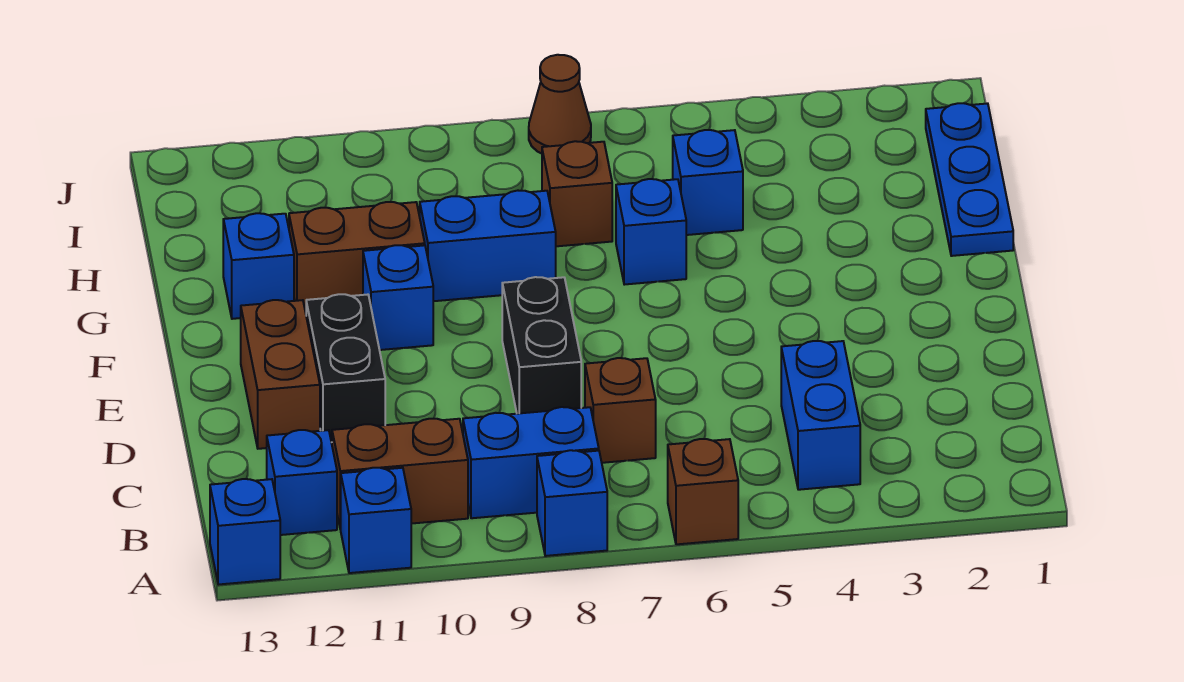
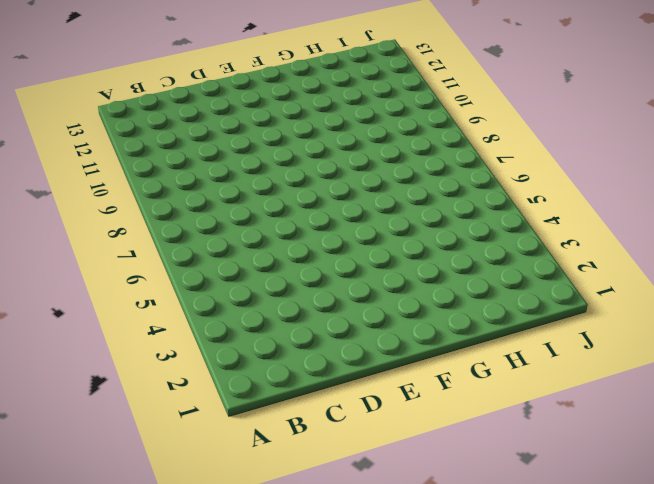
none -> brown 1x1 brick [668,439,738,544]
none -> blue 1x1 brick [537,450,607,556]
none -> blue 1x1 brick [341,468,411,573]

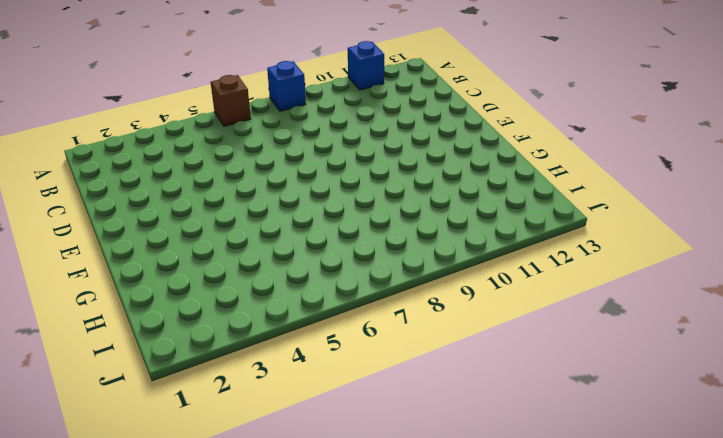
none -> blue 1x1 brick [210,479,280,585]
none -> blue 1x2 brick [781,341,860,490]
none -> blue 1x2 brick [463,407,599,518]

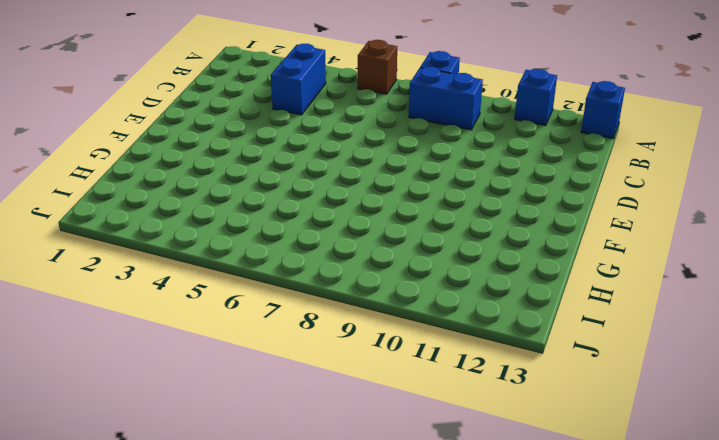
none -> brown 1x2 brick [332,419,468,529]
none -> blue 1x1 brick [267,430,337,535]
none -> brown 1x1 brick [585,358,656,463]

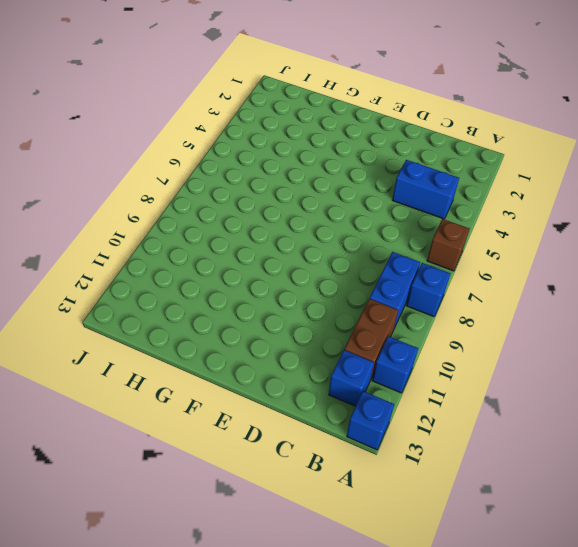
none -> brown 1x1 brick [585,358,656,463]
none -> black 1x2 brick [502,277,581,414]
none -> black 1x2 brick [306,294,385,442]

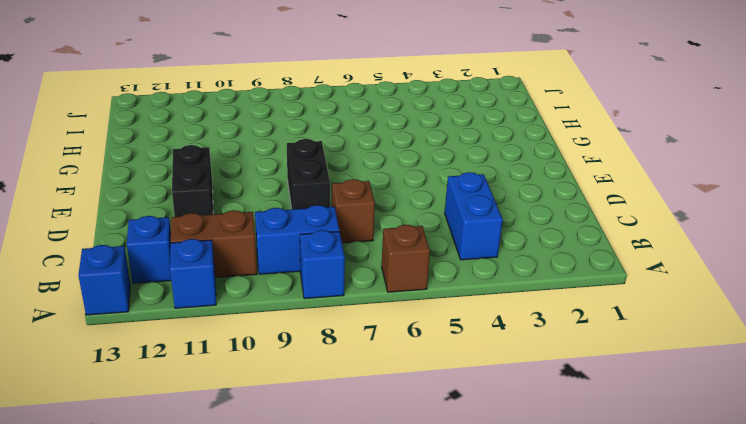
none -> brown 1x2 brick [241,300,320,449]
none -> blue 1x1 brick [363,245,433,350]
none -> blue 1x3 plate [926,103,1013,256]

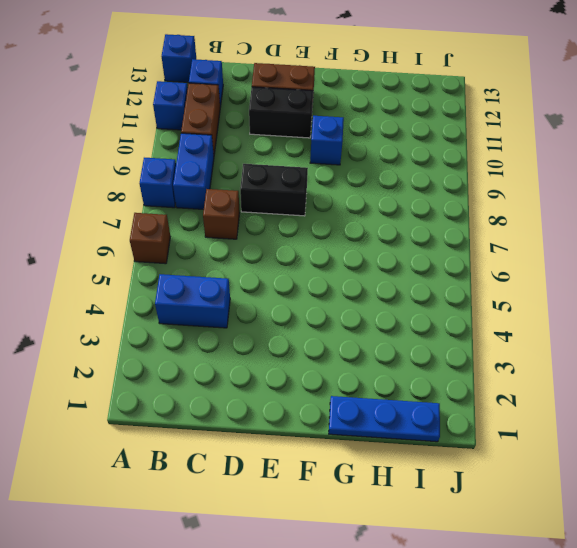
none -> blue 1x1 brick [616,179,686,285]
none -> blue 1x2 brick [420,191,556,301]
none -> brown 1x2 brick [289,202,425,312]

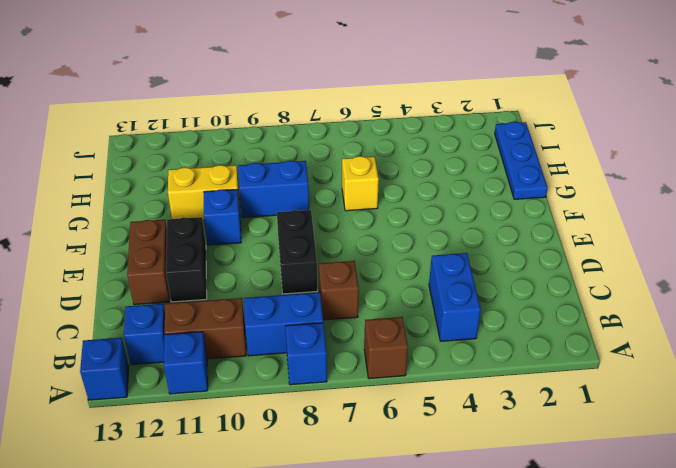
yellow 1x1 brick [342,156,379,211] -> blue 1x1 brick [616,179,686,285]
yellow 1x2 brick [168,165,240,220] -> brown 1x2 brick [289,202,425,312]
none -> blue 1x1 brick [223,213,294,319]
none -> blue 1x1 brick [673,130,743,235]
none -> brown 1x1 brick [542,141,612,246]

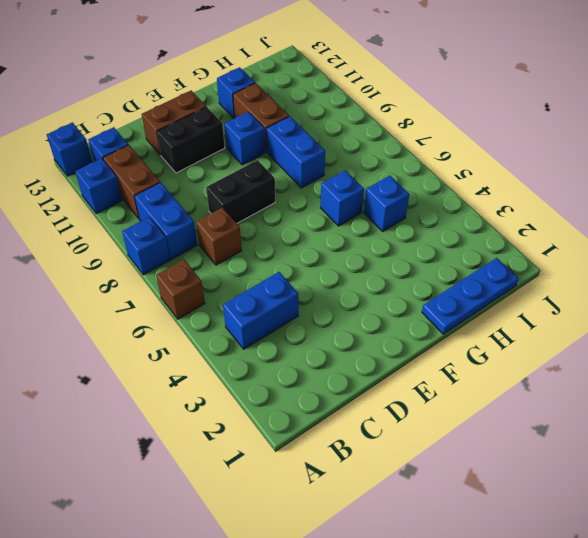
none -> brown 1x1 brick [542,141,612,246]
none -> brown 1x1 cone [529,55,591,154]

